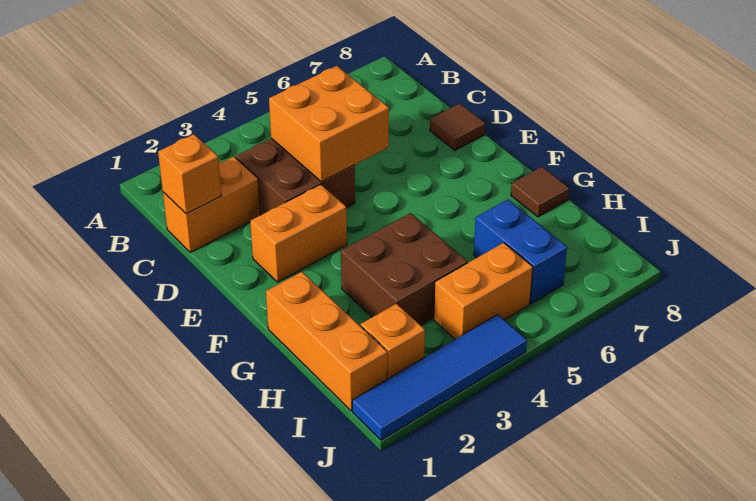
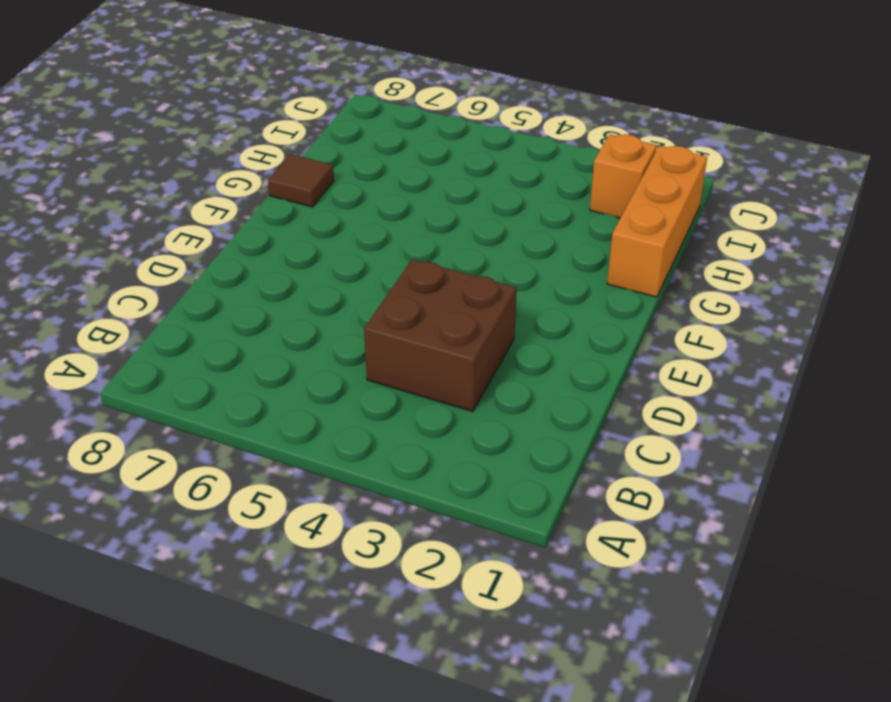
none -> orange 1x2 brick [163,157,260,252]
none -> brown 1x1 tile [430,104,485,150]
none -> orange 1x2 brick [250,184,347,282]

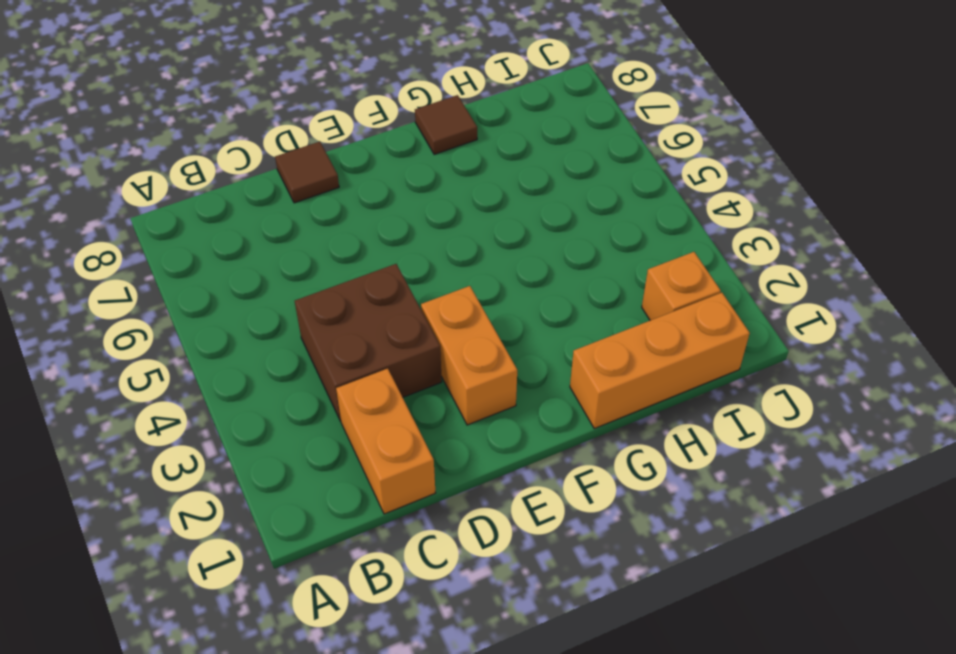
none -> brown 2x2 brick [341,213,467,325]
none -> blue 1x2 brick [474,199,567,304]
none -> orange 1x2 brick [434,243,533,339]

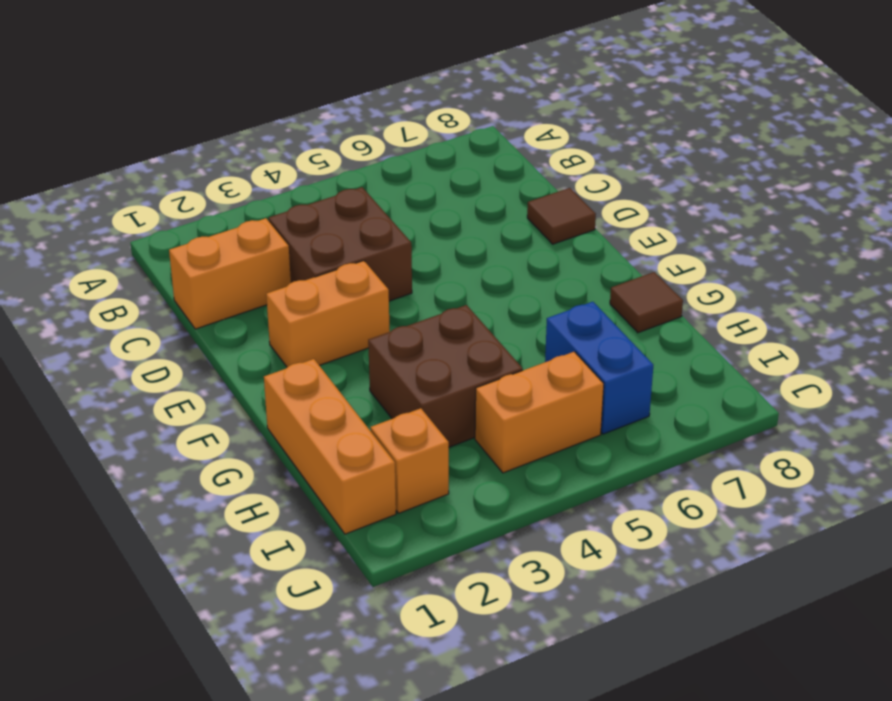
none -> blue 1x4 tile [352,315,527,440]
none -> orange 1x1 brick [158,134,222,214]
none -> orange 2x2 brick [269,66,389,182]

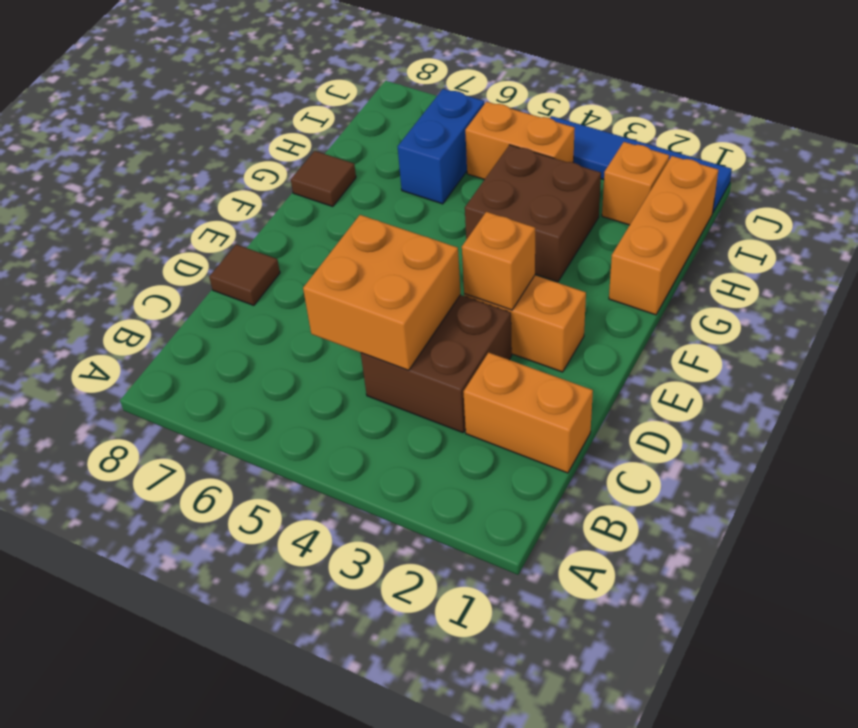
orange 1x1 brick [462,212,535,310] -> orange 1x1 brick moved to [158,134,222,214]

